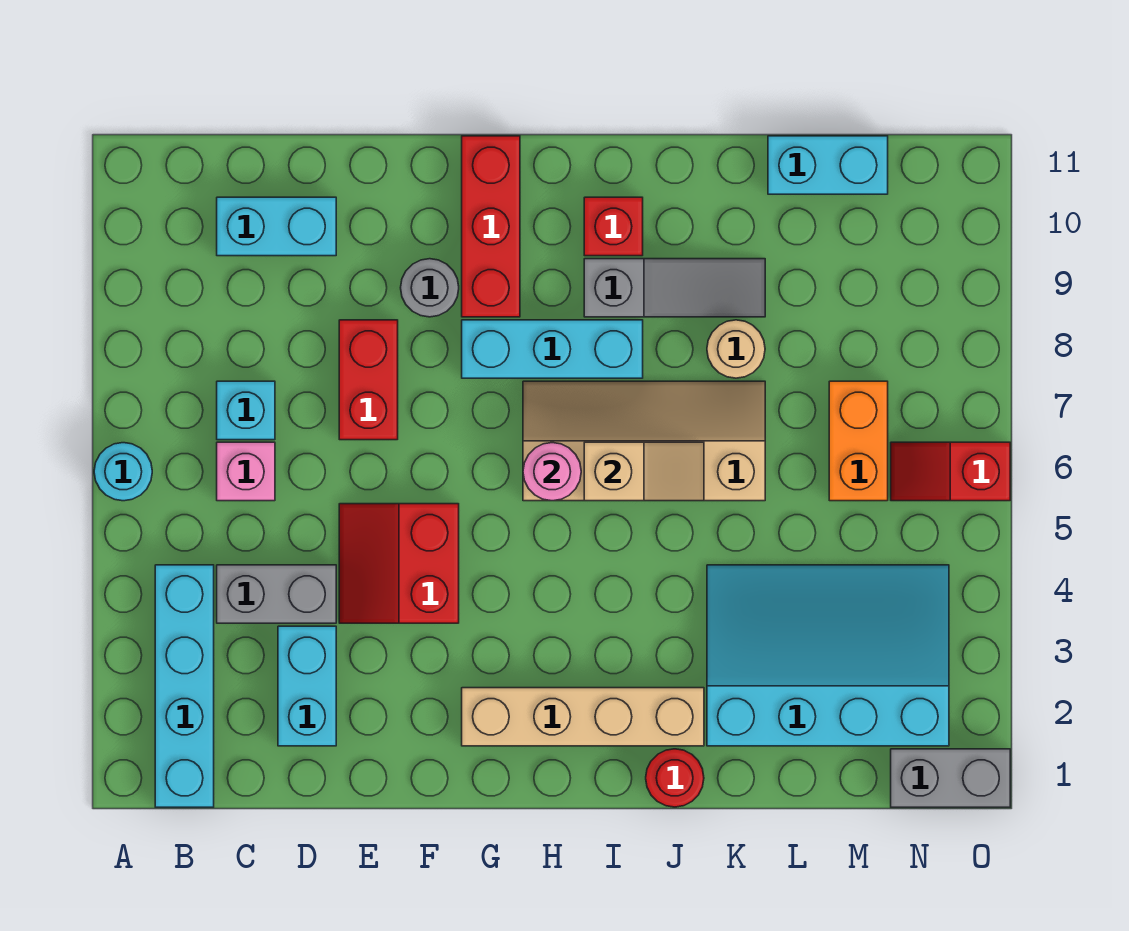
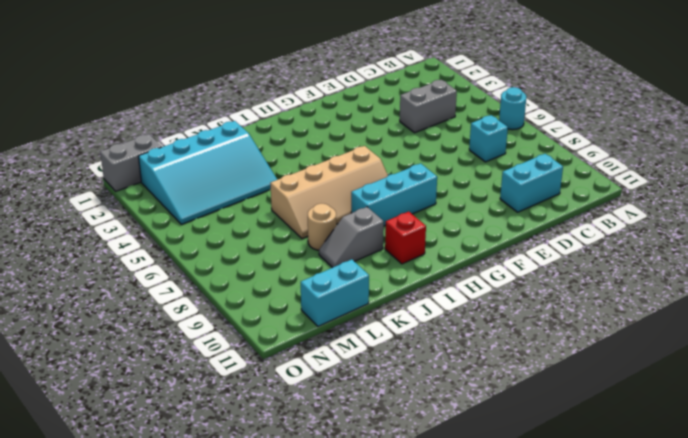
grey 1x2 slope [319,207,384,268] -> grey 1x3 slope [584,259,765,317]
none -> cyan 1x4 brick [155,565,214,807]
none -> pink 1x1 brick [217,442,275,501]
none -> cyan 1x2 brick [278,626,336,746]

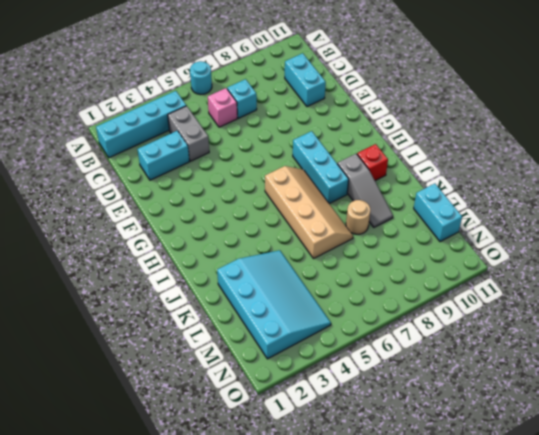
none -> red 2x2 slope [339,504,459,623]
none -> red 1x2 brick [339,320,398,440]
none -> grey 1x1 round brick [401,259,459,317]

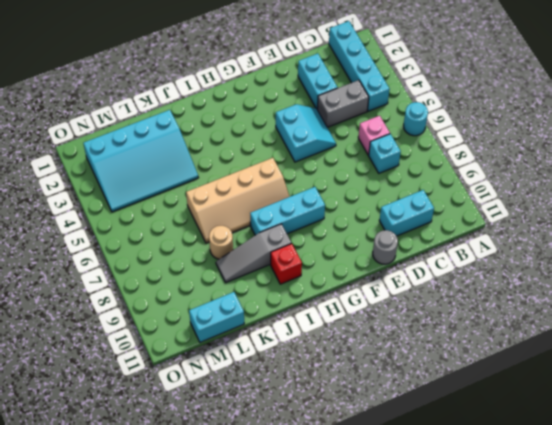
cyan 2x2 slope [276,104,336,162] -> red 2x2 slope [339,504,459,623]
grey 1x1 round brick [373,230,398,264] -> grey 1x1 round brick moved to [401,259,459,317]
none -> red 1x2 brick [339,320,398,440]
none -> tan 1x4 brick [462,688,704,746]
none -> red 1x3 brick [462,136,520,317]

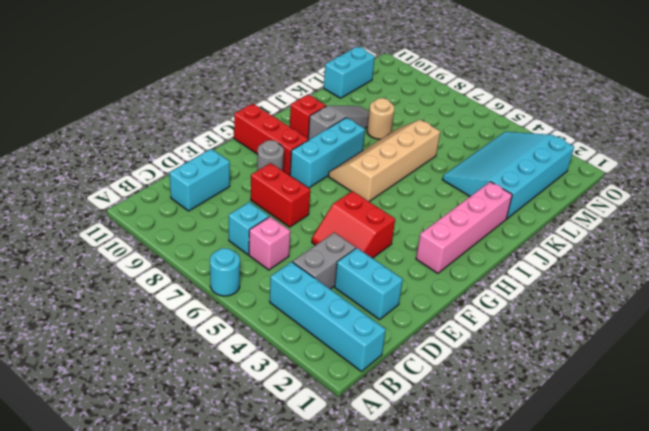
pink 1x4 brick [416,182,512,273] -> tan 1x4 brick [462,688,704,746]
none -> red 1x1 round brick [646,749,704,807]
none -> orange 1x2 brick [829,381,888,501]
none -> grey 1x2 brick [891,749,1010,807]

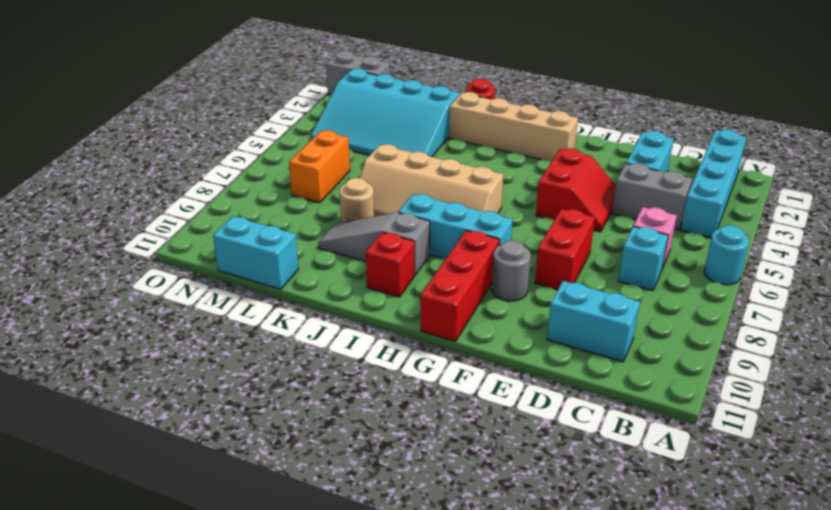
none -> red 1x2 slope [891,442,1010,501]
none -> pink 1x1 round brick [523,443,581,501]
none -> tan 1x2 slope [584,442,704,501]

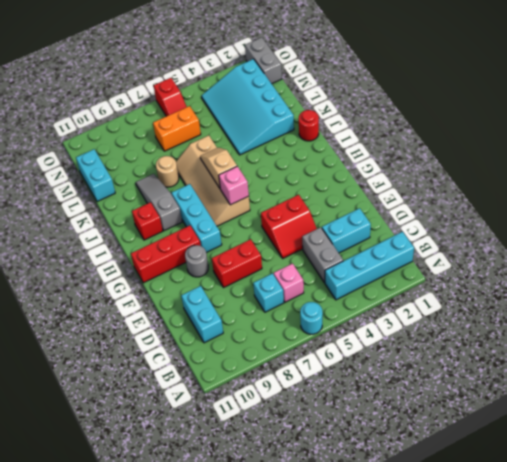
pink 1x1 brick [219,166,249,205] -> pink 1x1 round brick [523,443,581,501]
none -> tan 1x4 brick [462,688,704,746]

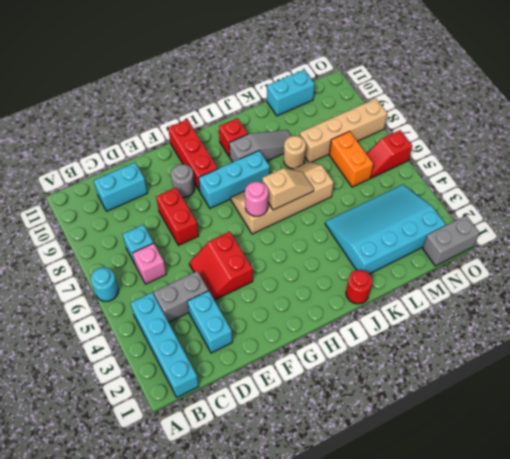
tan 1x4 brick [300,99,387,162] -> tan 1x4 brick moved to [462,688,704,746]

